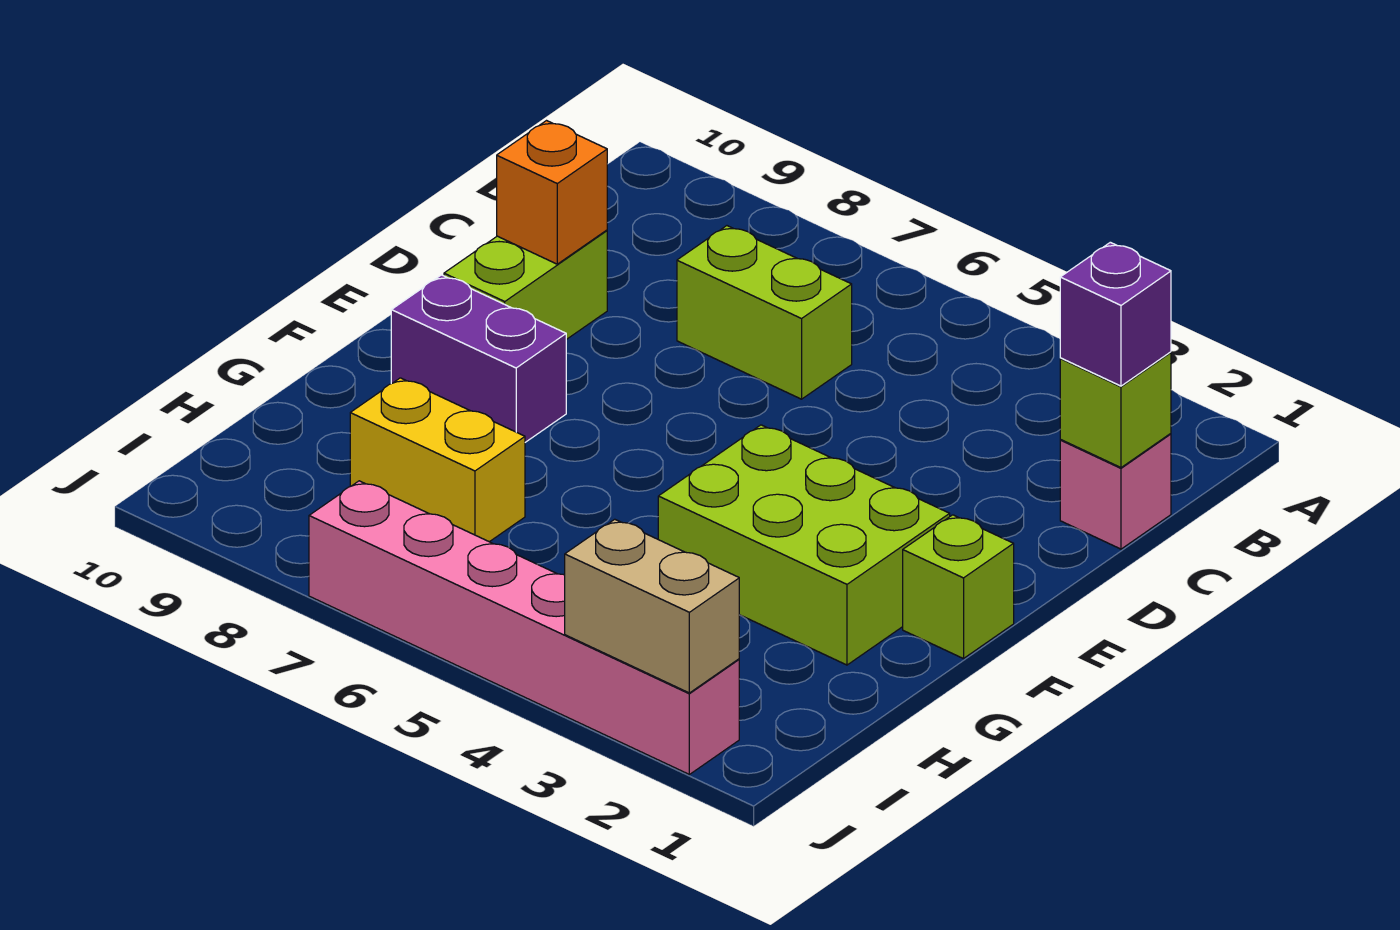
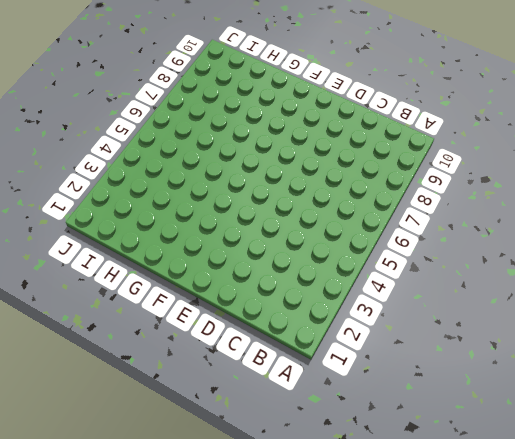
none -> pink 1x1 brick [1060,434,1171,549]
none -> lime 1x2 brick [677,226,852,399]
none -> lime 1x2 brick [444,230,607,340]

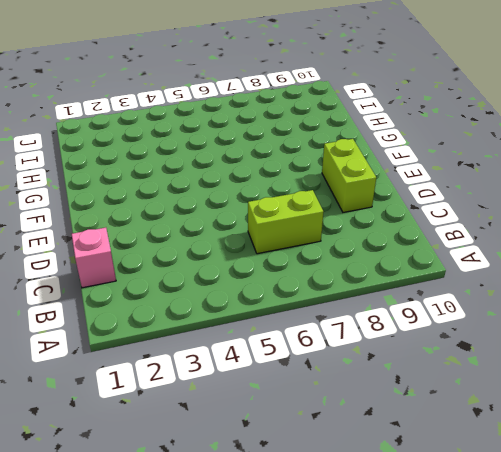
none -> lime 1x1 brick [903,515,1014,659]
none -> lime 2x3 brick [658,425,950,665]
none -> purple 1x2 brick [391,275,566,442]

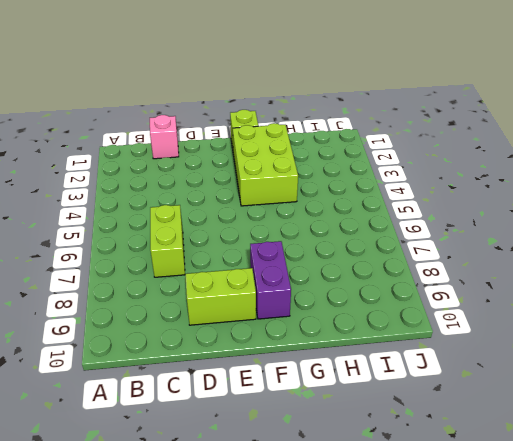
none -> yellow 1x2 brick [350,378,525,542]
none -> pink 1x6 brick [309,481,739,774]
none -> lime 1x1 brick [1060,352,1171,468]

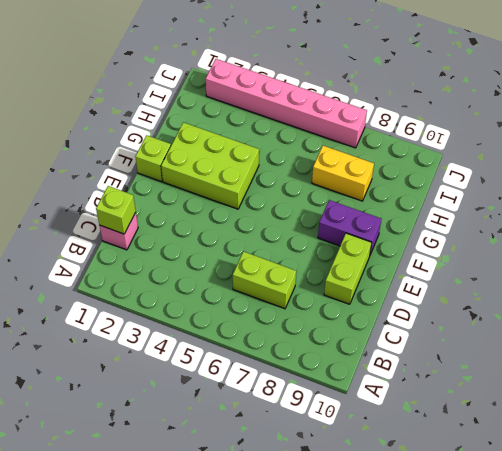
none -> orange 1x1 brick [497,121,607,264]
none -> tan 1x2 brick [565,519,739,693]
none -> purple 1x1 brick [1060,242,1171,386]

